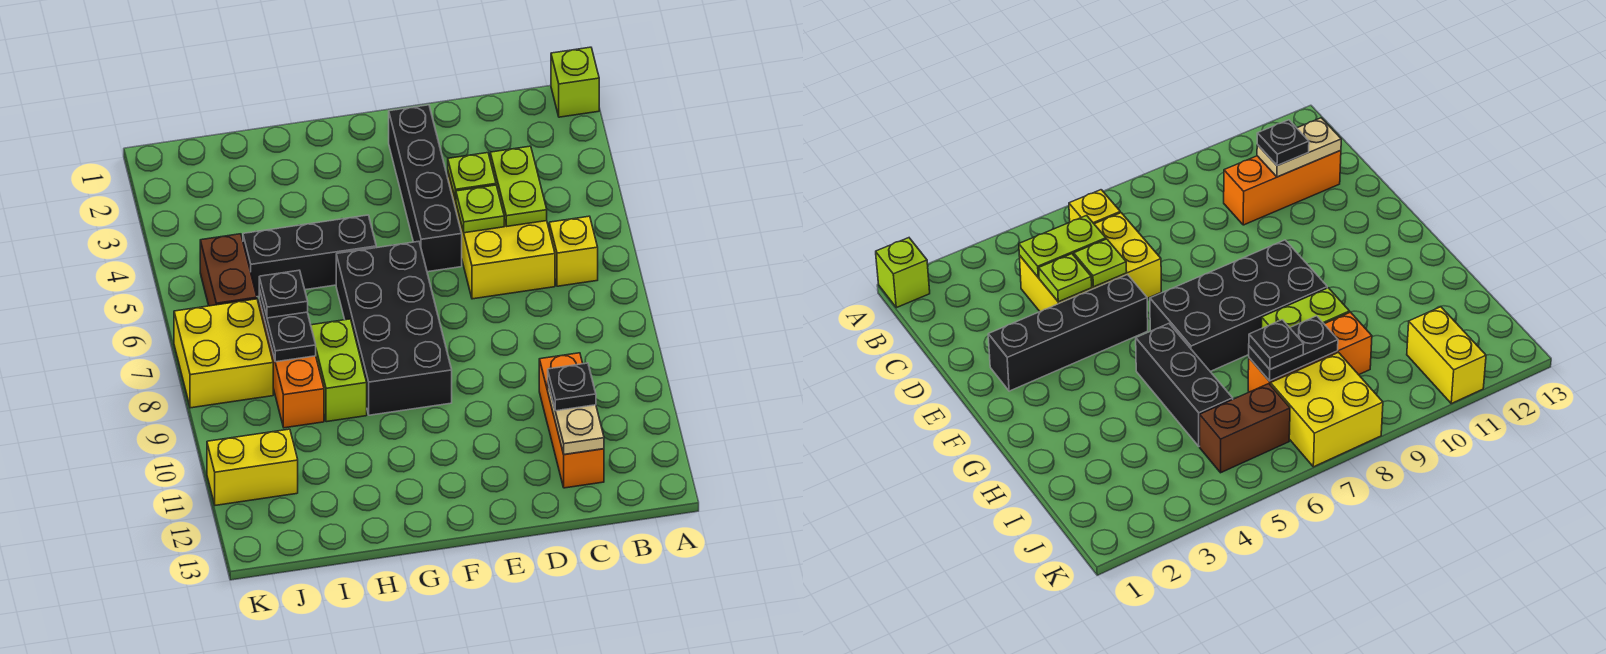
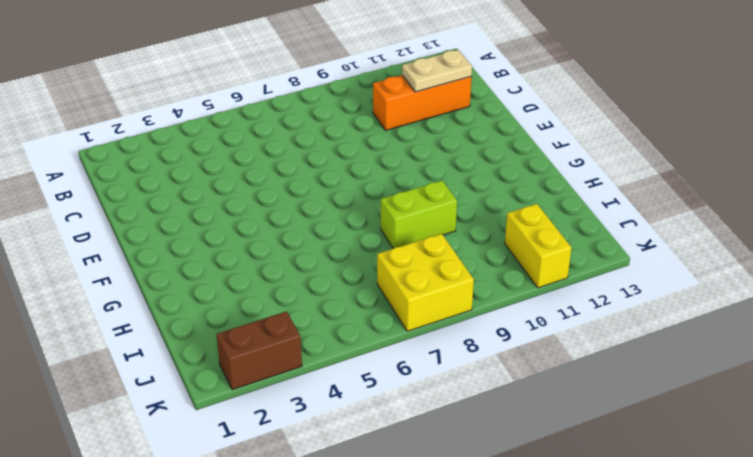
brown 1x2 brick [216,311,302,390] -> brown 1x2 brick moved to [200,234,257,306]
none -> lime 1x1 brick [551,47,599,117]
none -> yellow 1x1 brick [549,216,598,286]
none -> yellow 2x3 brick [448,173,555,299]

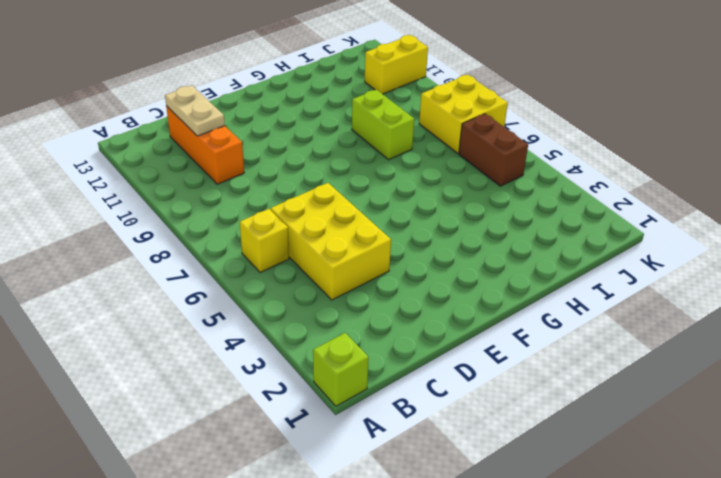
none -> black 1x4 brick [389,105,462,272]
none -> black 2x4 brick [336,241,452,415]
none -> black 1x3 brick [243,215,376,297]

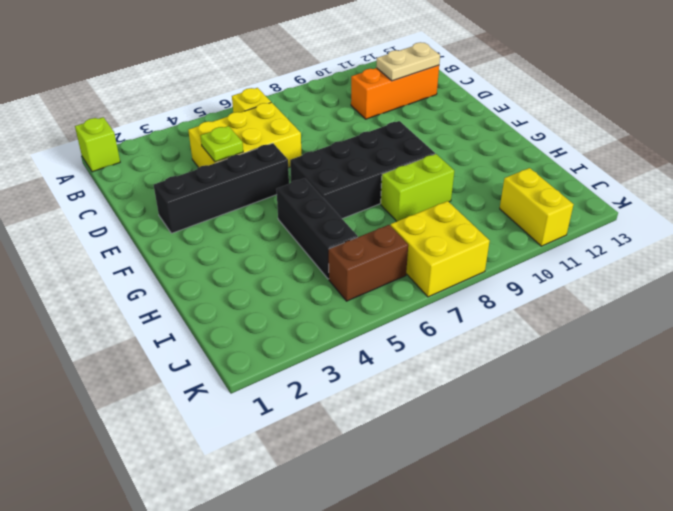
none -> orange 1x3 brick [259,300,324,428]
none -> lime 1x2 plate [490,146,547,227]
none -> lime 1x1 plate [456,185,504,233]

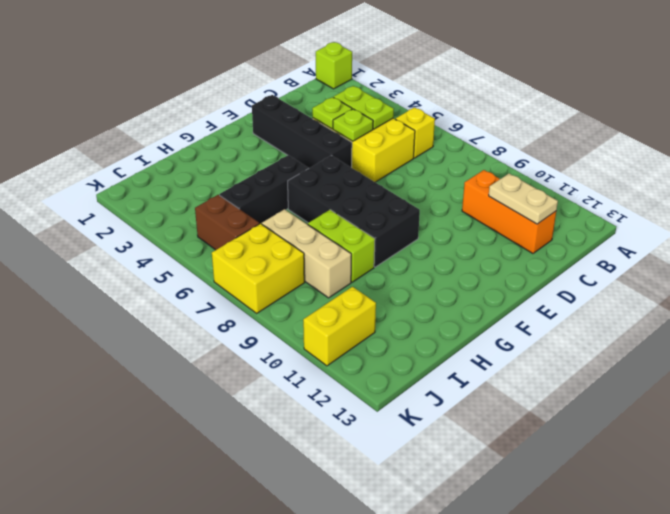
tan 1x3 brick [262,209,351,298] -> orange 1x3 brick [259,300,324,428]
none -> black 1x2 plate [259,289,316,362]
none -> black 1x1 plate [548,363,596,411]
none -> black 1x1 plate [259,270,308,318]

